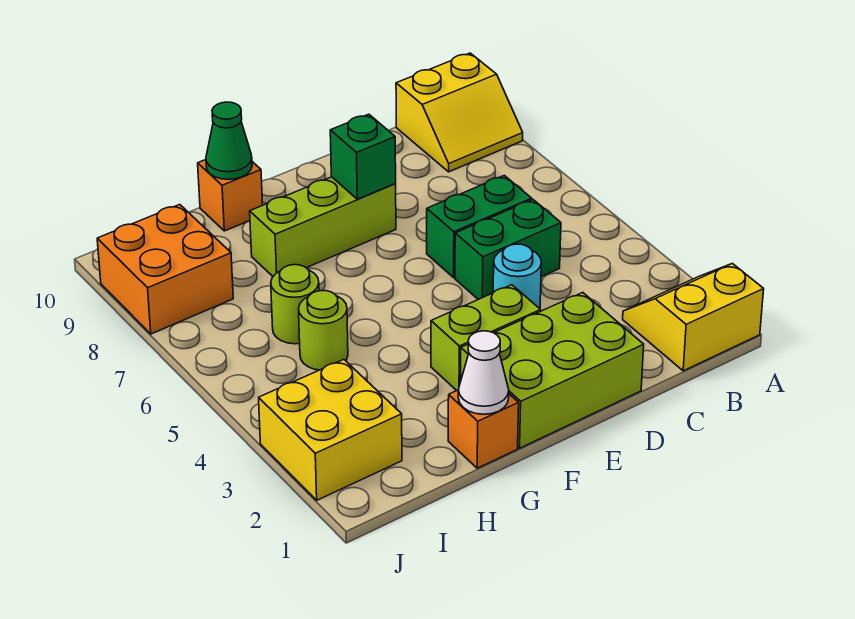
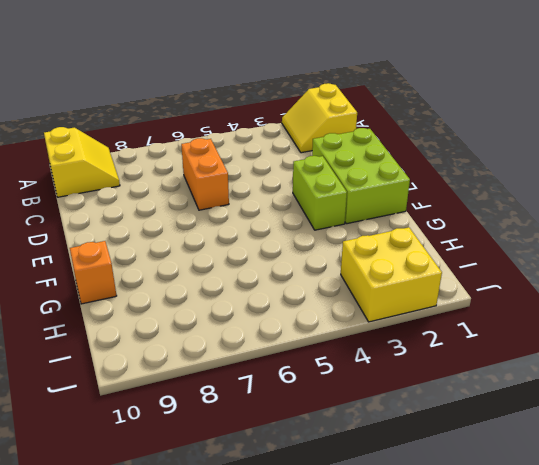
orange 1x2 brick [181,138,229,210] -> green 1x2 brick [427,176,532,277]
none -> green 1x2 brick [455,200,561,299]
none -> cyan 1x1 round brick [493,244,541,309]
none -> lime 1x3 brick [250,177,396,276]

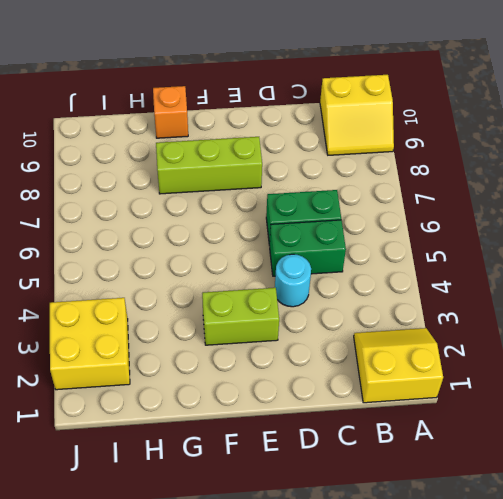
none -> lime 2x3 brick [461,293,644,448]
none -> orange 1x1 brick [448,390,519,468]
none -> lime 1x1 round brick [299,291,348,370]

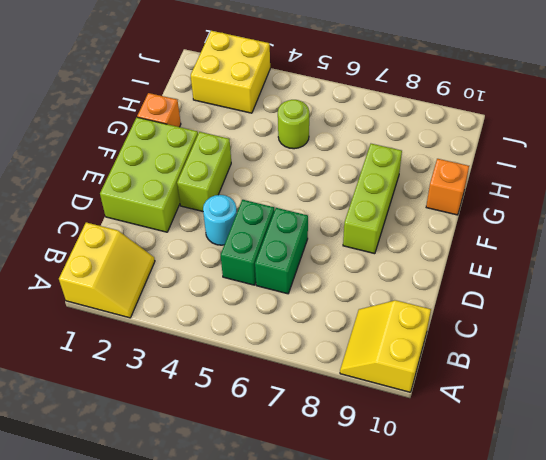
none -> lime 1x1 round brick [271,265,319,344]
none -> orange 2x2 brick [97,205,233,334]
none -> green 1x1 brick [330,114,396,199]

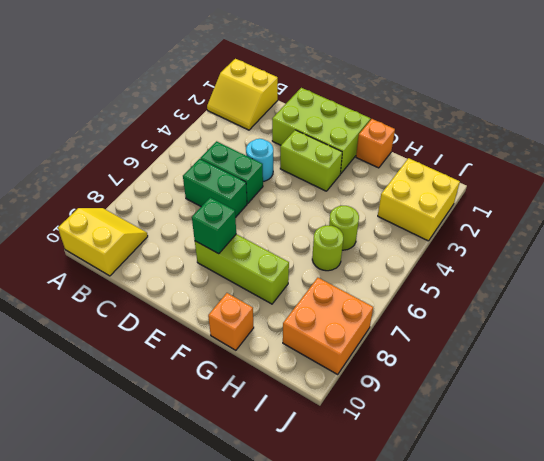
none -> white 1x1 cone [458,331,509,414]
none -> green 1x1 cone [206,102,252,179]

